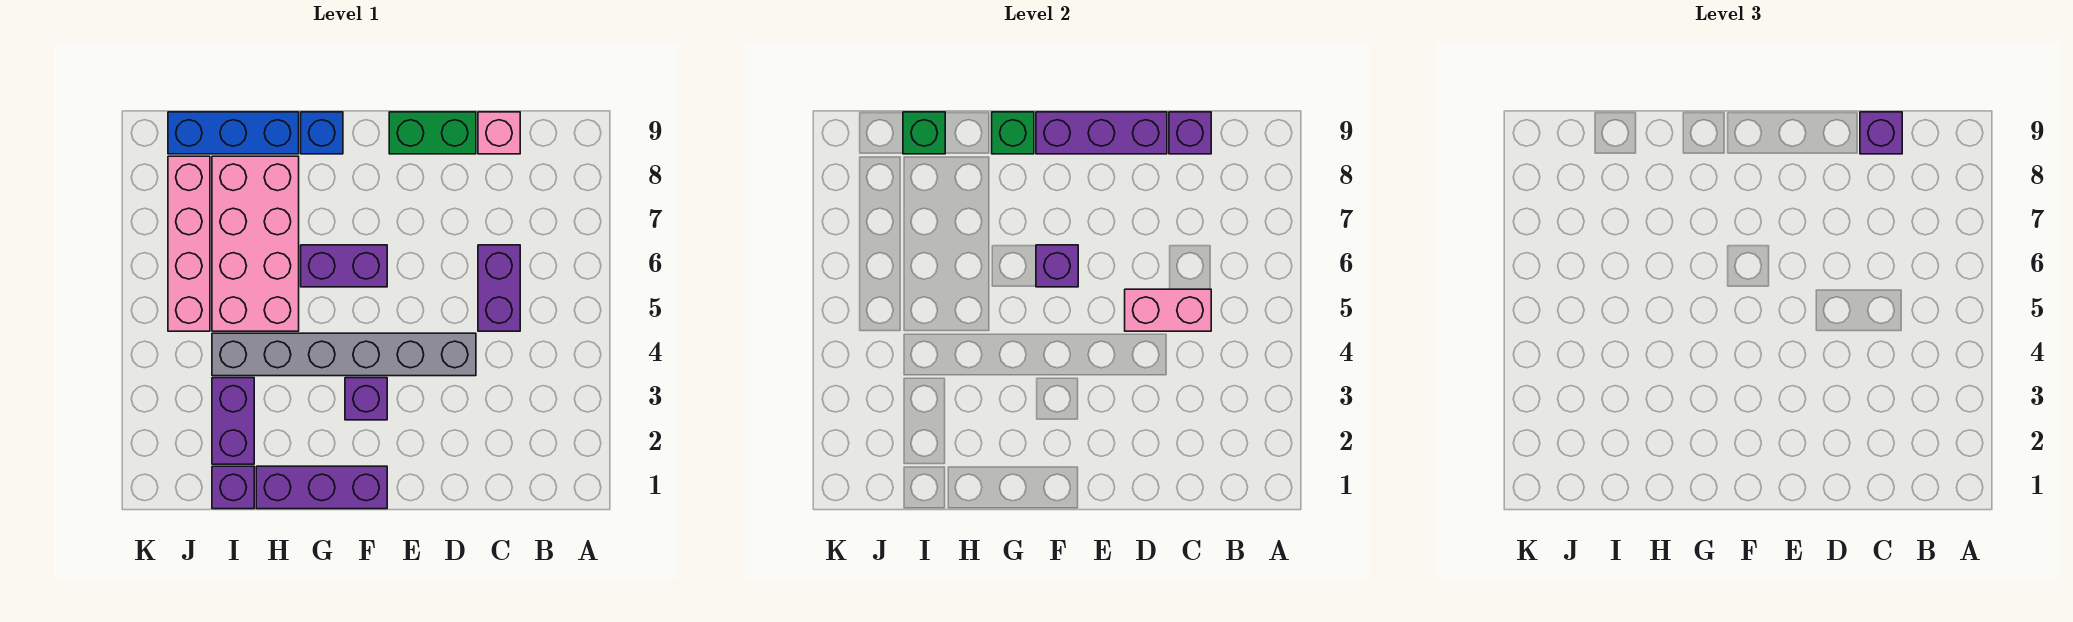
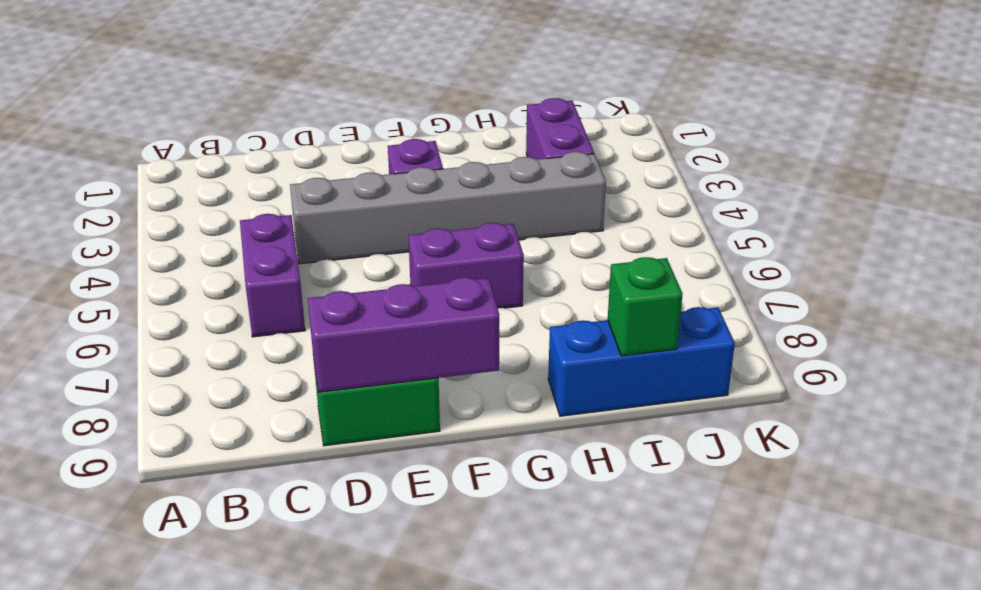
none -> pink 1x1 brick [478,112,520,154]
none -> purple 1x3 brick [256,466,387,509]
none -> blue 1x1 brick [301,112,343,154]

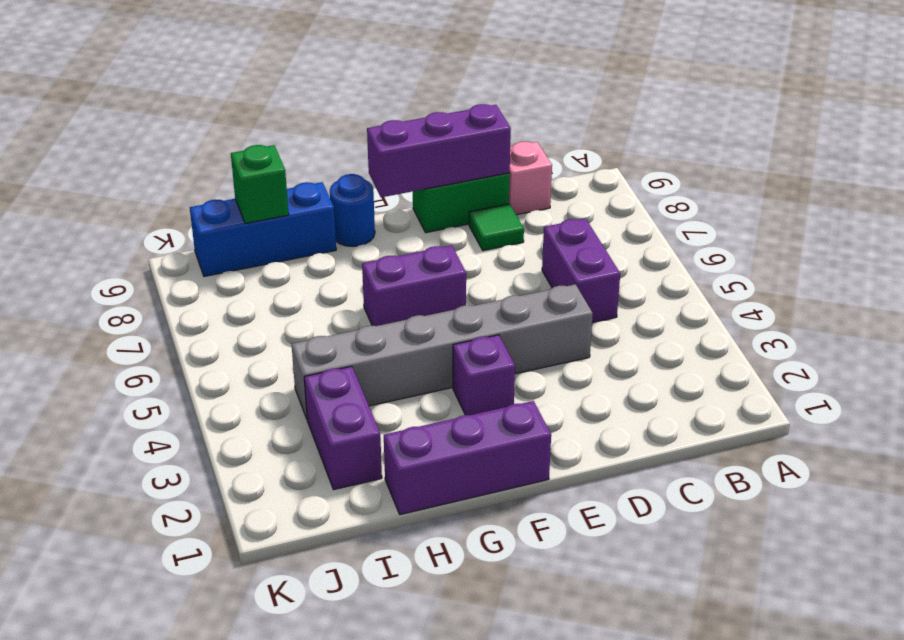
green 1x1 tile [469,204,524,251] -> none
blue 1x1 round brick [330,174,375,247] -> blue 1x1 brick [301,112,343,154]
none -> pink 2x4 brick [212,156,299,331]
none -> purple 1x1 brick [212,466,254,509]
none -> pink 1x4 brick [168,156,210,331]

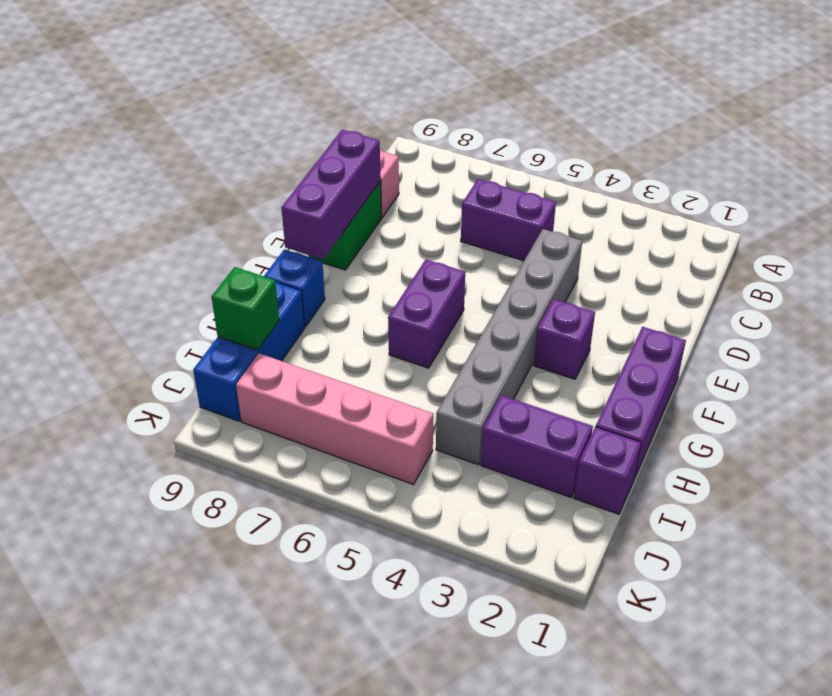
none -> pink 2x4 brick [212,156,299,331]
none -> pink 1x2 brick [1125,289,1211,331]
none -> purple 1x1 brick [1169,112,1211,154]

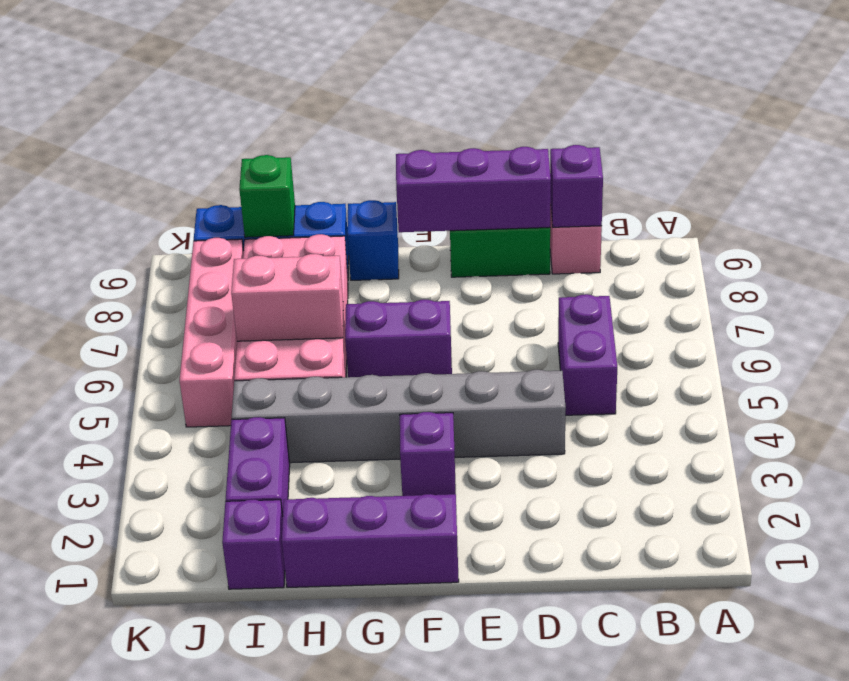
pink 1x2 brick [231,254,343,341] -> pink 1x2 brick moved to [1125,289,1211,331]
none -> purple 1x1 brick [1036,245,1078,287]
none -> green 1x1 brick [992,112,1034,154]
none -> purple 1x1 brick [1860,112,1902,154]

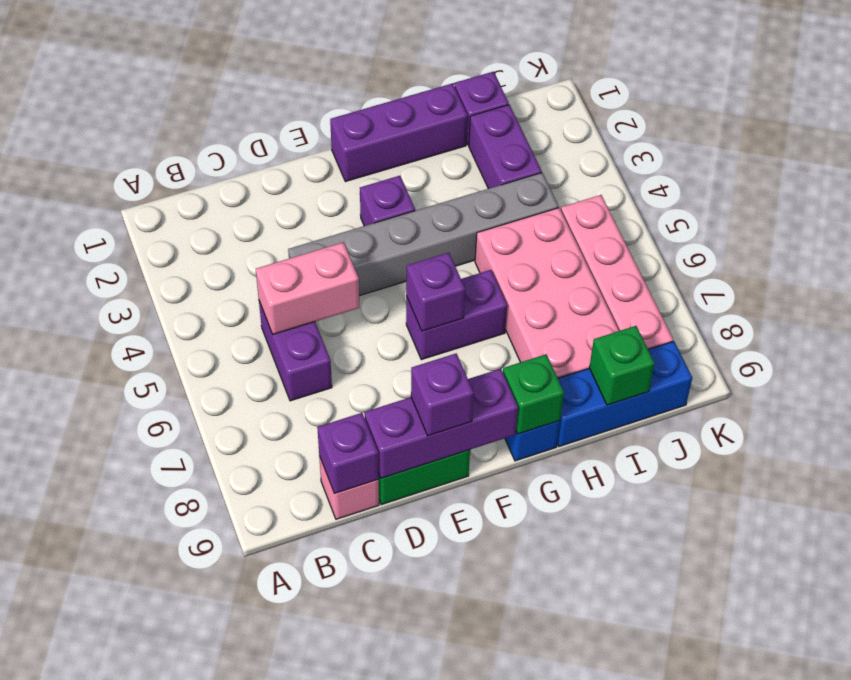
purple 1x1 brick [411,354,474,436] -> purple 1x1 brick moved to [1860,112,1902,154]

